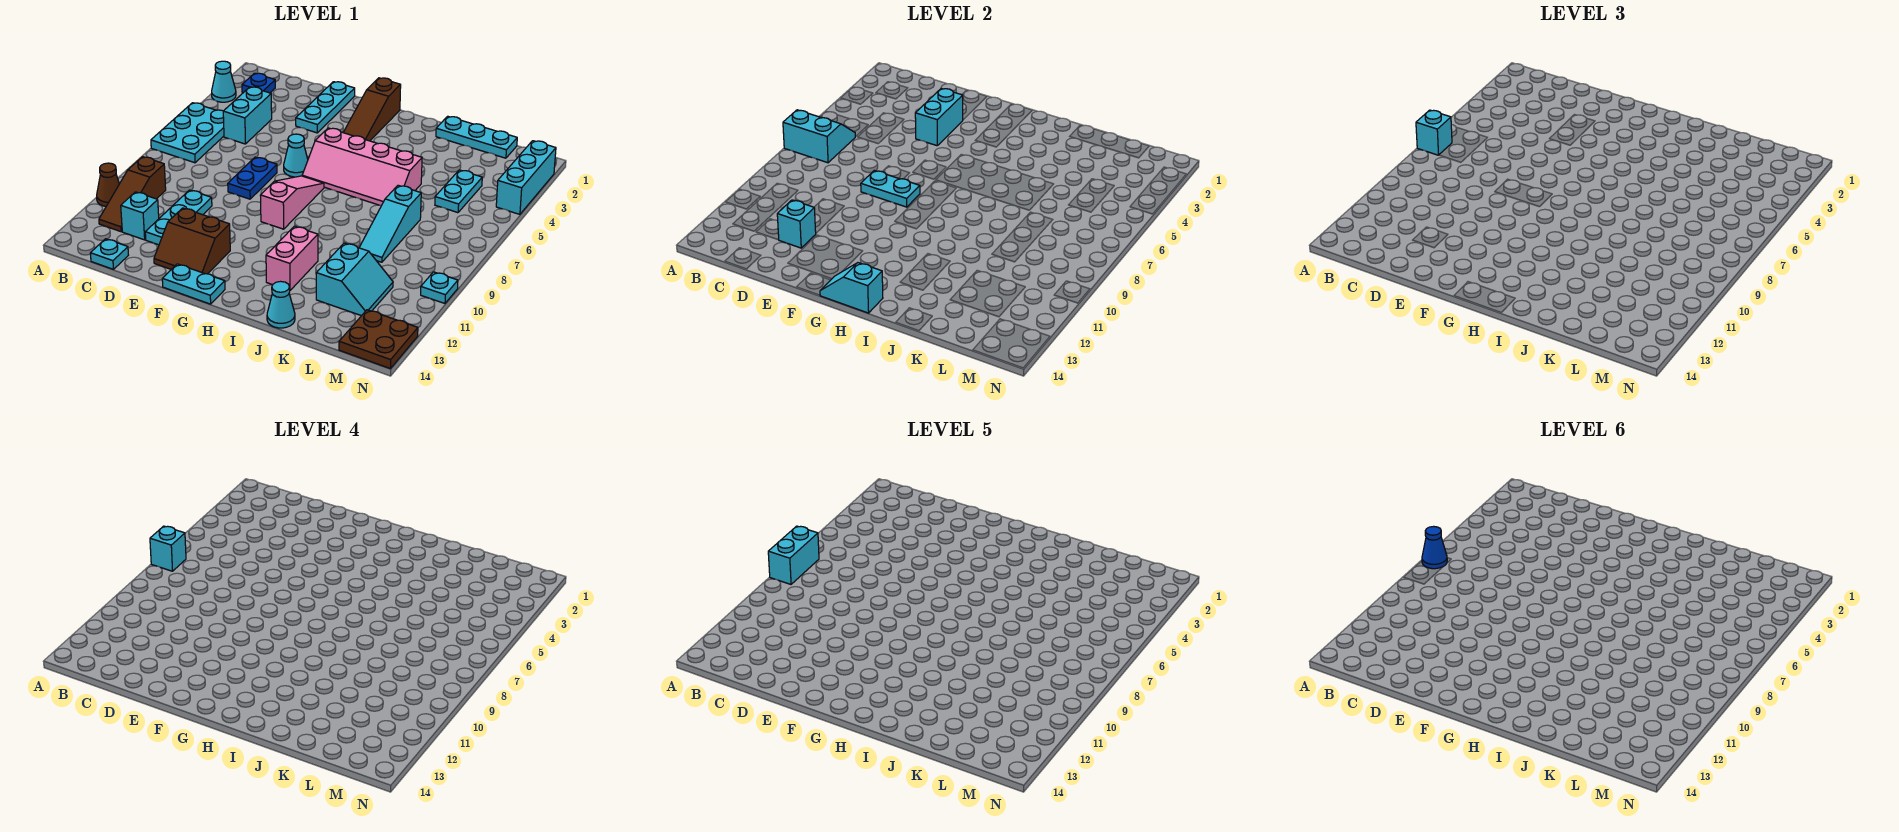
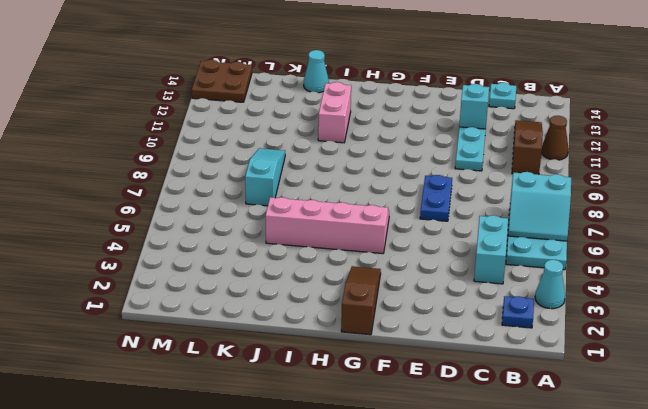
none -> cyan 1x1 brick [121,192,159,240]
none -> cyan 1x3 plate [296,82,355,133]
none -> brown 2x2 slope [154,208,230,274]
none -> cyan 1x1 cone [284,134,308,177]

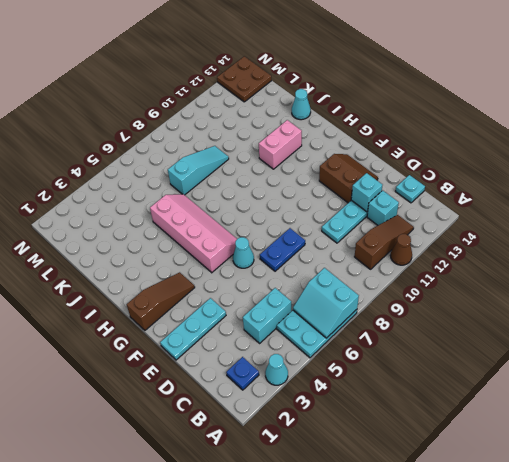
none -> cyan 1x2 plate [162,264,225,304]
none -> pink 1x3 slope [260,176,324,229]
none -> cyan 1x3 plate [436,116,517,158]
none -> cyan 2x2 slope [316,243,393,316]

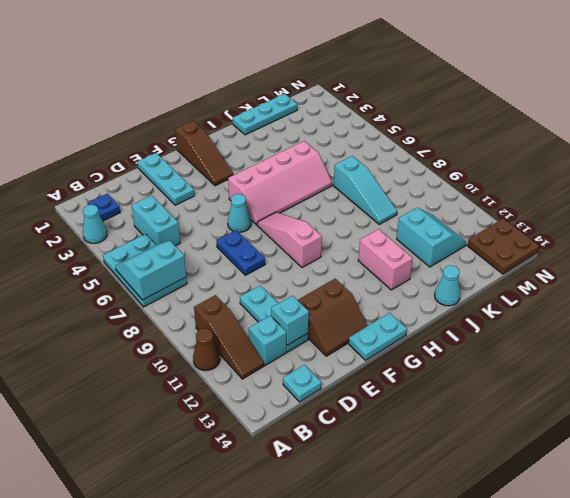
none -> cyan 1x2 plate [435,170,482,213]
none -> cyan 1x3 brick [496,141,556,214]
none -> cyan 1x1 plate [421,272,458,303]
none -> cyan 1x2 brick [915,89,963,146]

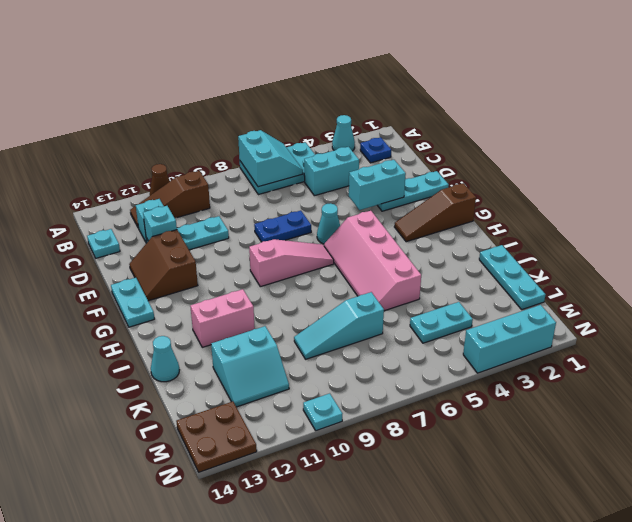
none -> cyan 1x2 plate [861,171,920,207]
none -> cyan 1x2 slope [820,263,883,313]
none -> cyan 1x1 brick [1416,110,1452,155]
none -> cyan 1x1 brick [150,526,186,571]

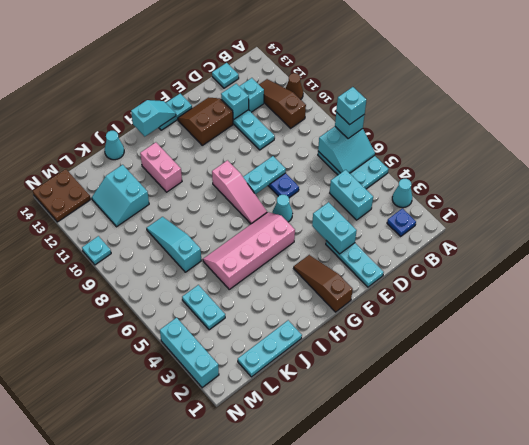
none -> cyan 1x2 brick [768,526,819,584]
none -> blue 1x1 cone [1422,526,1447,569]

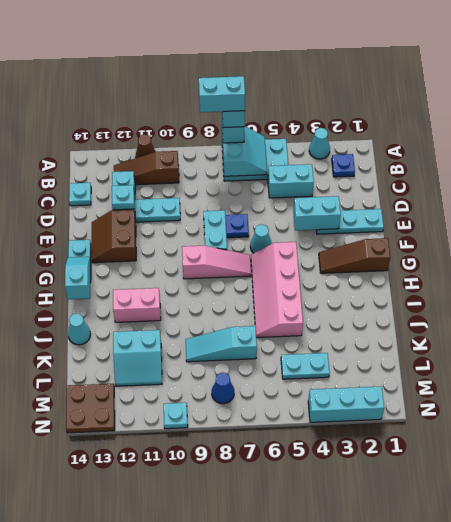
blue 1x1 cone [212,373,234,404] -> blue 1x1 cone moved to [1422,526,1447,569]
none -> cyan 1x3 plate [436,116,517,158]

